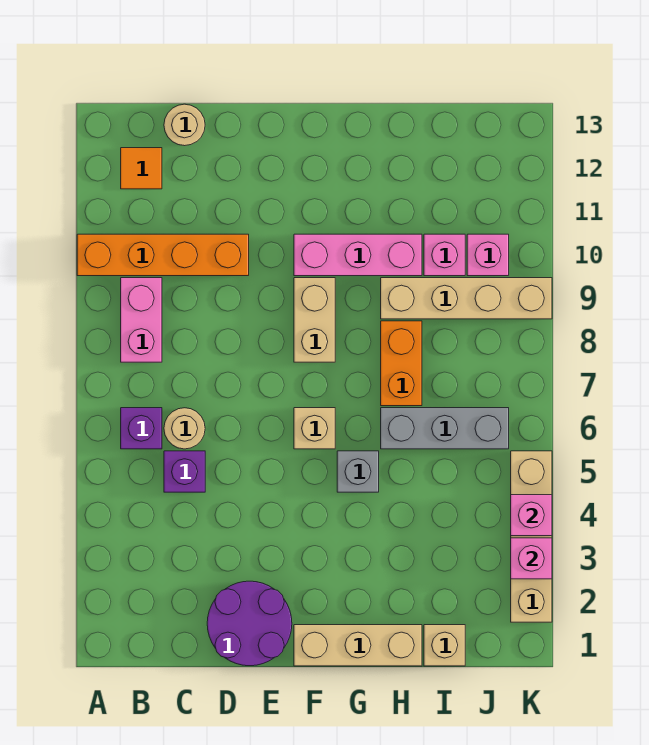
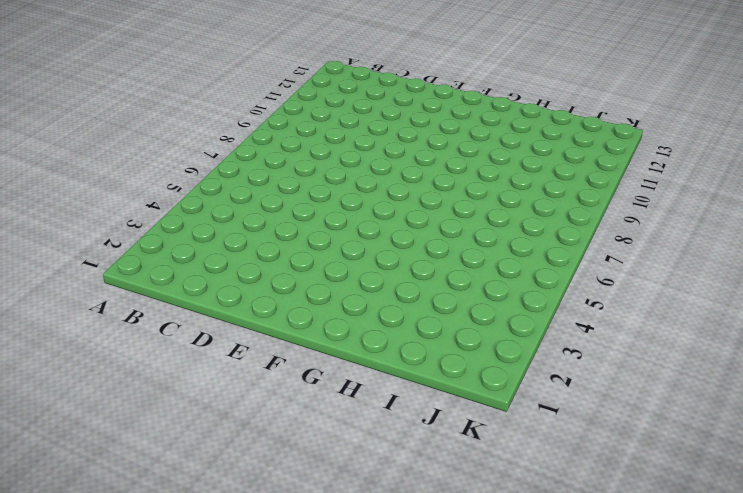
none -> orange 1x4 brick [77,234,249,276]
none -> purple 1x1 brick [121,408,162,449]
none -> pink 1x2 brick [121,278,162,362]

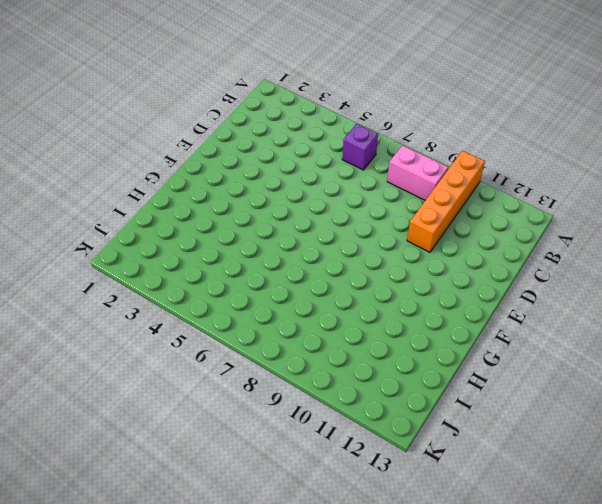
none -> orange 1x1 tile [121,148,162,189]
none -> purple 1x1 brick [164,451,205,492]
none -> tan 1x1 round brick [164,408,205,449]

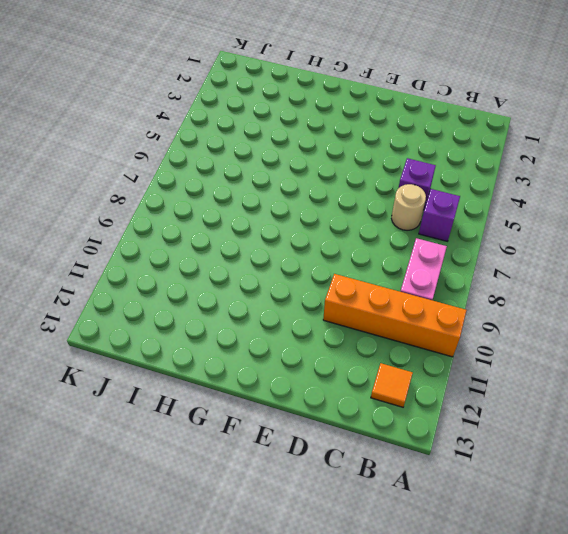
none -> tan 1x1 round brick [164,104,205,146]
none -> purple 2x2 round brick [207,581,292,666]
none -> tan 1x3 brick [294,625,422,666]

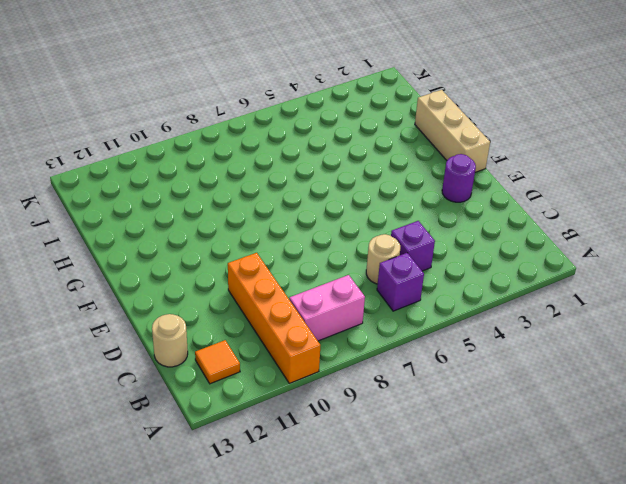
purple 1x1 round brick [442,154,476,202] -> purple 2x2 round brick [207,581,292,666]
none -> tan 1x1 brick [294,408,335,449]
none -> tan 1x2 brick [294,278,335,362]
none -> pink 1x3 brick [294,234,422,276]

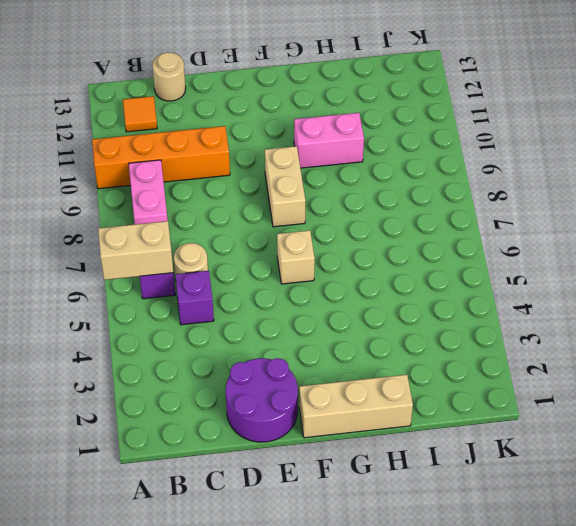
tan 1x2 brick [98,221,173,280] -> none
pink 1x2 brick [294,113,364,168] -> pink 1x3 brick [294,234,422,276]
none -> grey 1x1 brick [337,451,379,492]
none -> grey 1x3 brick [381,408,509,449]
none -> orange 1x2 brick [381,321,422,406]

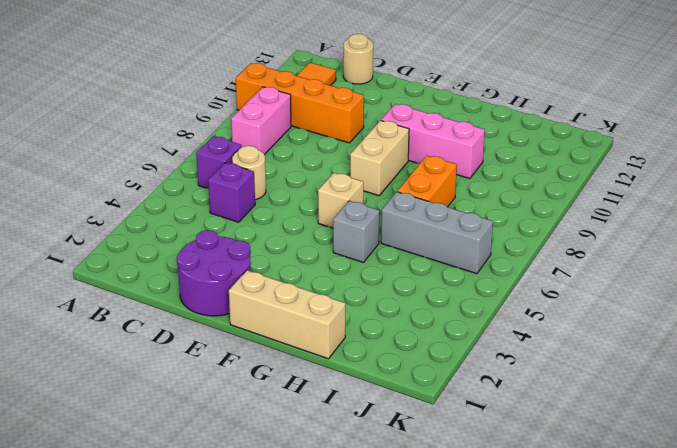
none -> tan 1x4 brick [381,278,552,319]
none -> tan 1x1 brick [424,625,465,666]
none -> pink 1x1 brick [424,234,465,276]

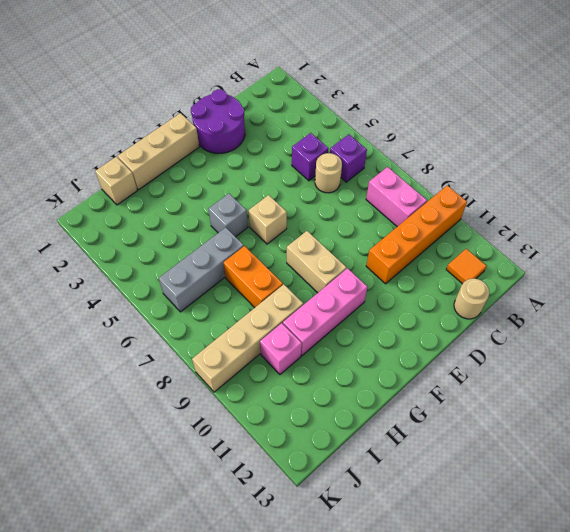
none -> pink 1x1 brick [467,234,509,276]
none -> tan 1x4 brick [511,451,552,622]
none -> pink 1x1 brick [511,538,552,579]

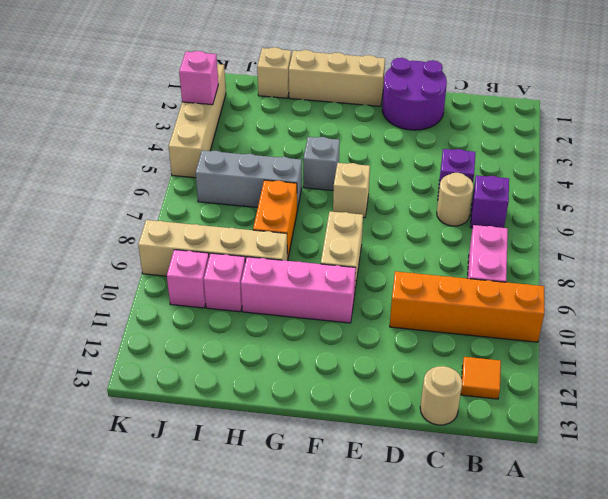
none -> pink 1x1 brick [511,495,552,536]

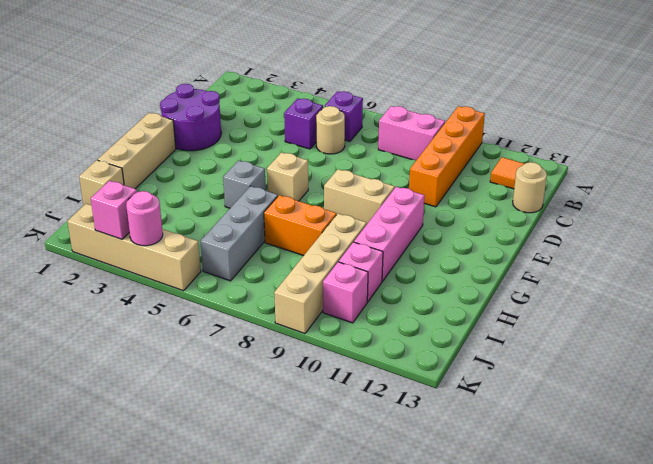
pink 1x1 round brick [126,191,163,246] -> pink 1x1 brick [511,495,552,536]

